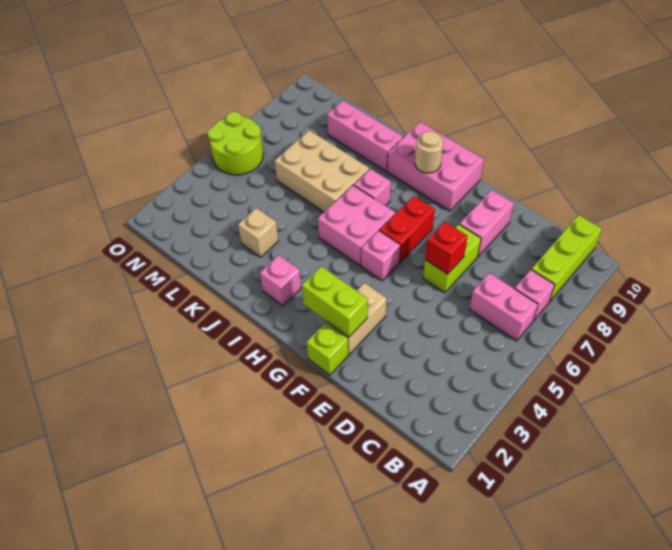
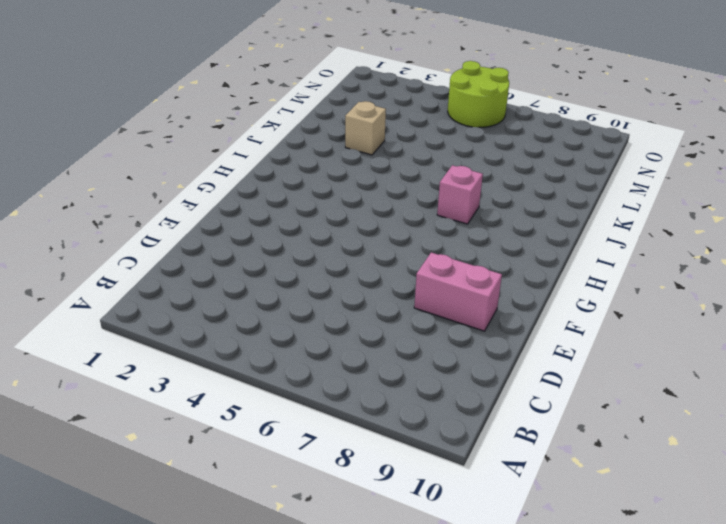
none -> pink 1x2 brick [469,273,538,341]
none -> pink 1x1 brick [515,270,555,321]
none -> lime 1x3 brick [531,215,602,302]

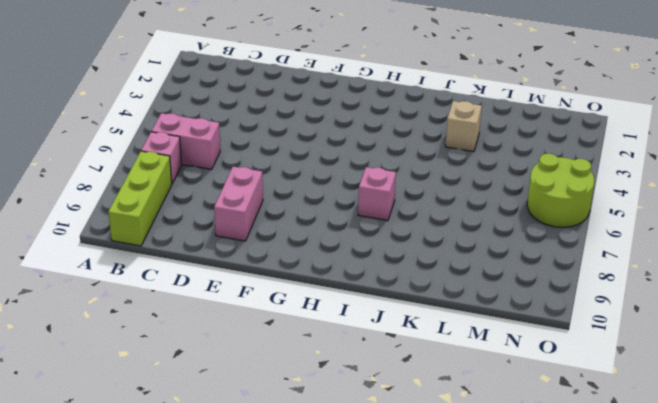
none -> lime 1x2 brick [423,224,481,293]
none -> lime 1x1 brick [307,322,348,375]
none -> tan 1x2 brick [327,283,387,354]

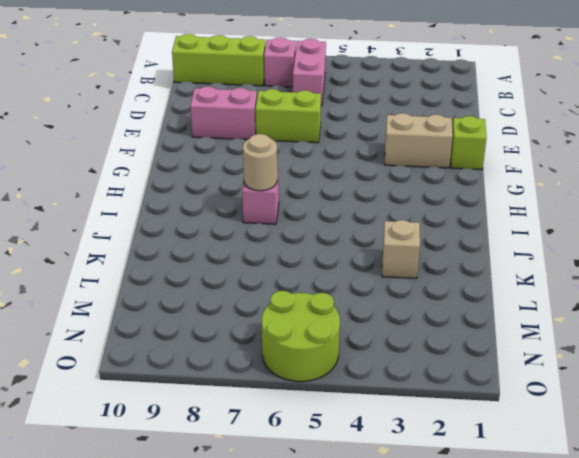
tan 1x1 round brick [243,134,277,191] -> tan 1x1 round brick moved to [415,131,443,173]
none -> pink 1x1 brick [361,231,400,281]
none -> red 1x2 brick [380,196,435,263]
none -> pink 2x3 brick [388,122,484,211]

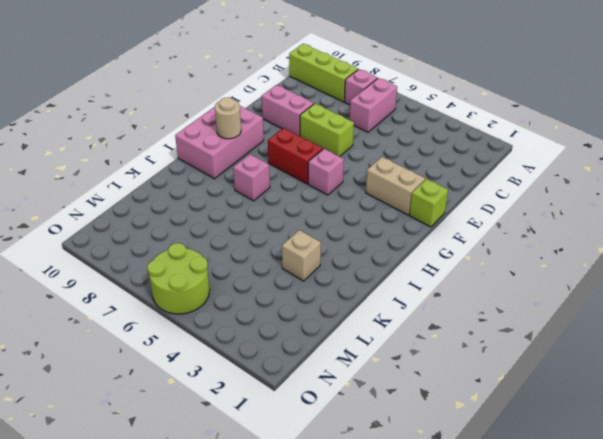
none -> pink 2x2 brick [318,185,395,266]
none -> pink 1x1 brick [260,255,301,306]
none -> tan 2x3 brick [275,130,369,212]

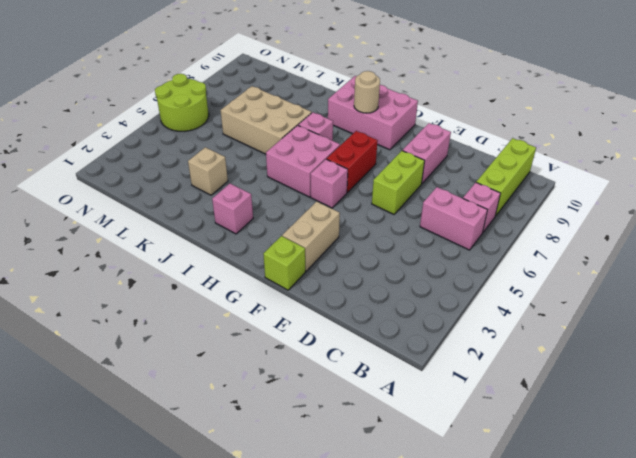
none -> pink 1x3 brick [327,100,403,172]
none -> red 1x1 brick [425,221,468,274]
none -> lime 1x2 brick [302,266,368,337]

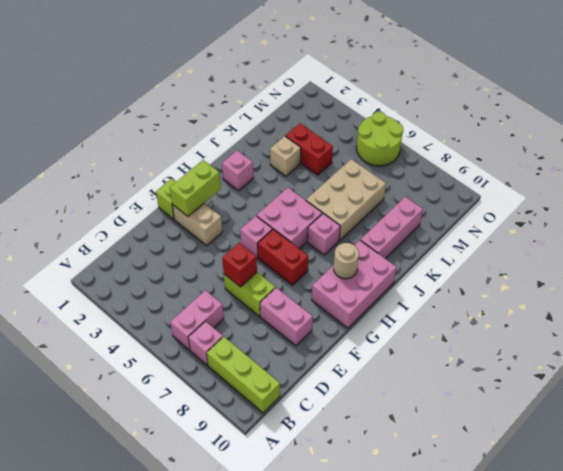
red 1x2 brick [286,123,333,175] -> none

